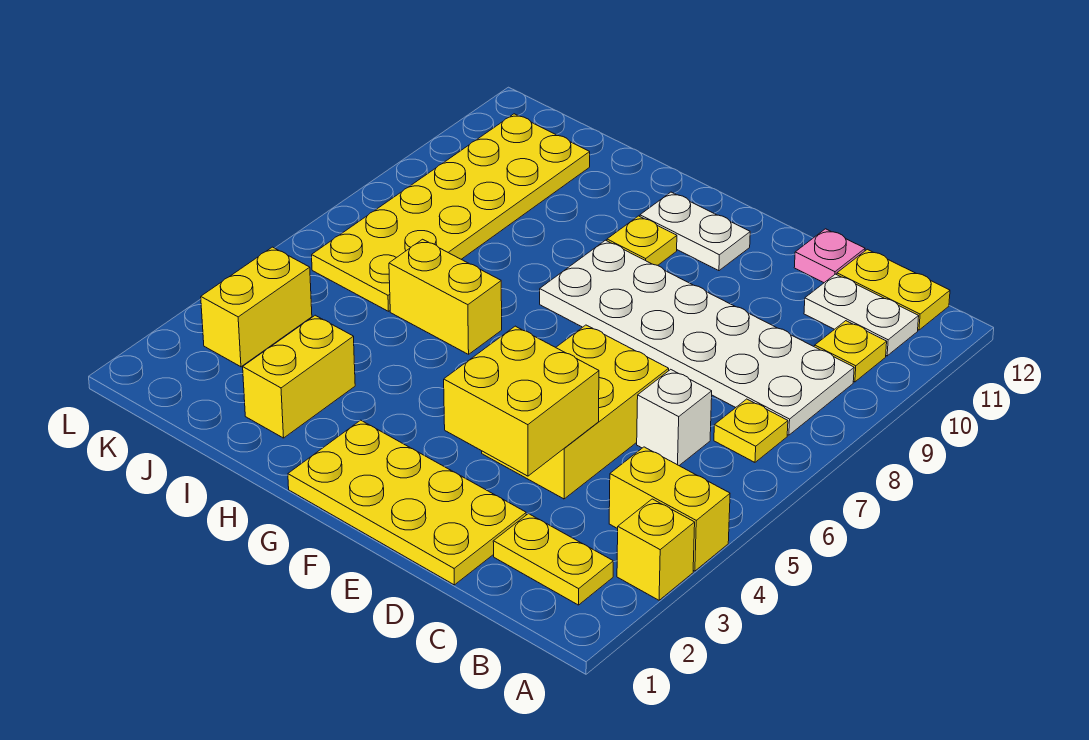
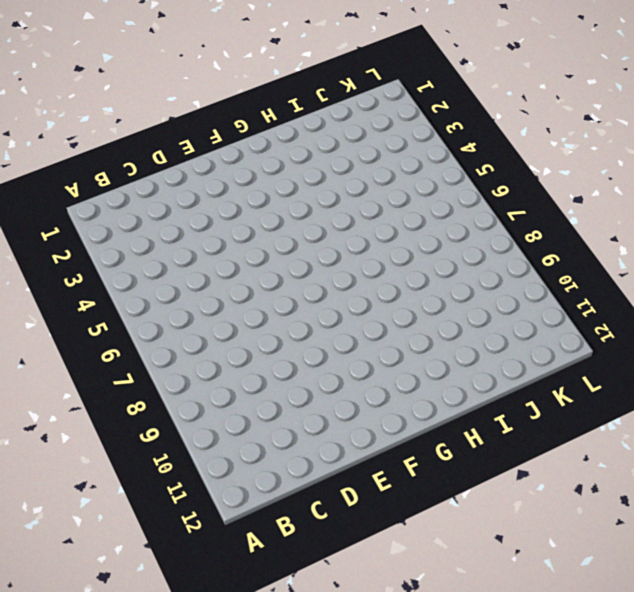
none -> yellow 1x1 brick [617,499,695,600]
none -> yellow 1x2 brick [609,447,730,571]
none -> yellow 1x2 plate [493,514,613,605]

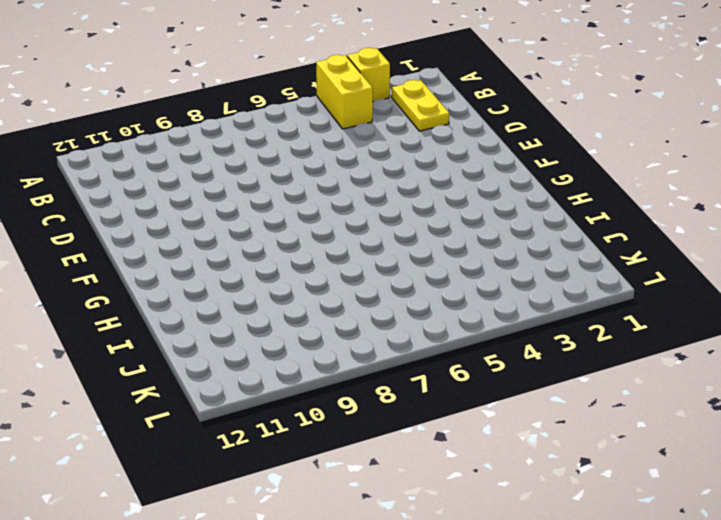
none -> yellow 1x1 plate [714,399,788,462]
none -> white 2x6 plate [540,240,854,435]
none -> yellow 1x1 plate [815,321,887,382]

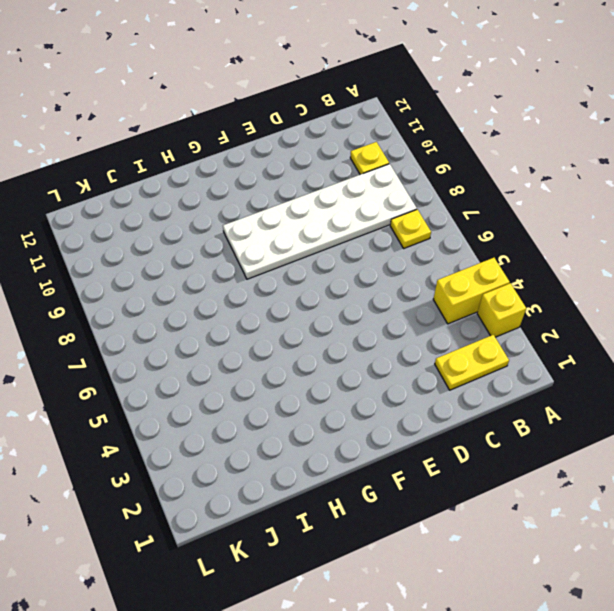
none -> white 1x2 plate [804,274,919,356]
none -> yellow 1x2 plate [837,249,950,330]
none -> white 1x1 brick [637,369,712,465]

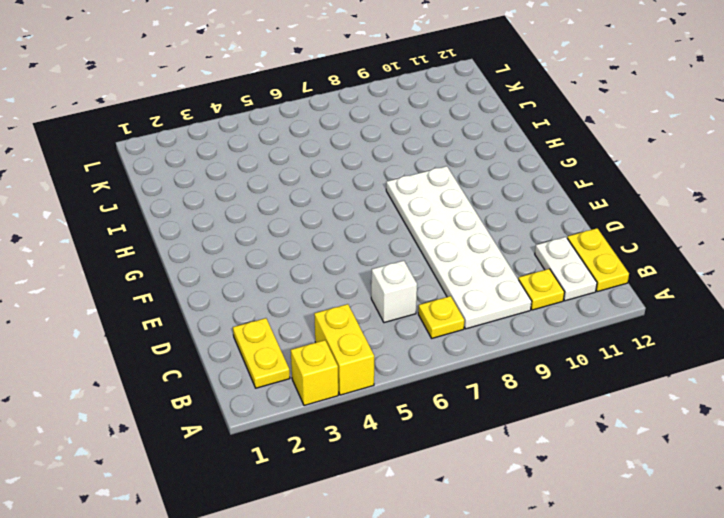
none -> yellow 2x4 plate [288,420,526,585]
none -> yellow 2x3 brick [482,325,669,499]
none -> pink 1x1 plate [794,229,865,283]

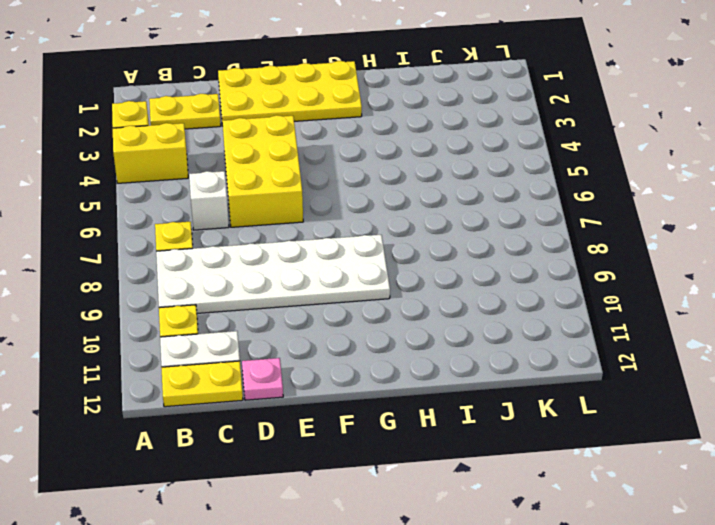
none -> white 1x2 plate [640,192,750,271]
none -> yellow 1x1 plate [607,216,677,265]
none -> yellow 1x2 brick [389,239,502,354]

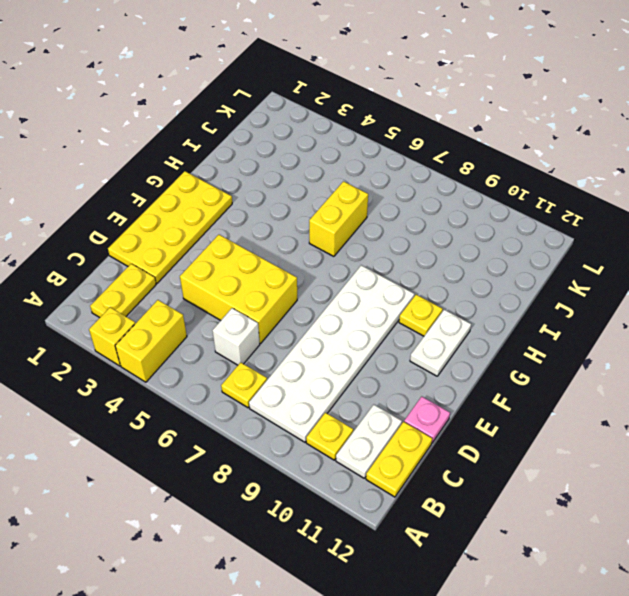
none -> yellow 1x2 brick [243,315,355,438]
none -> yellow 2x6 plate [312,114,590,311]
none -> yellow 1x2 brick [201,247,312,367]

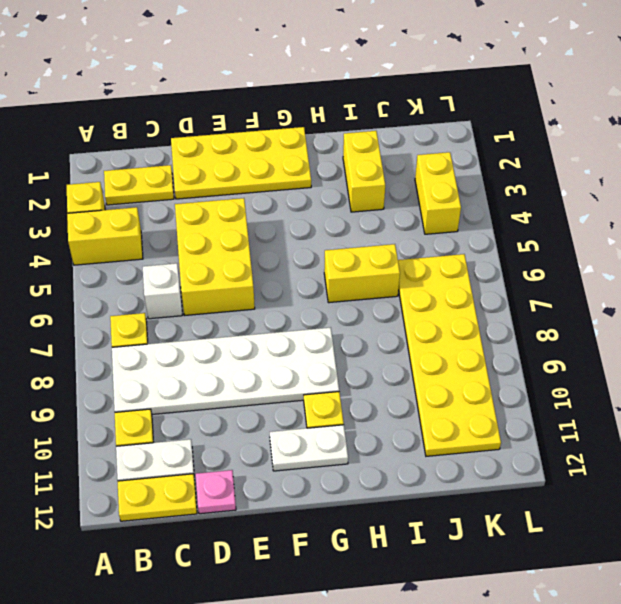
none -> yellow 2x2 brick [444,326,599,476]

